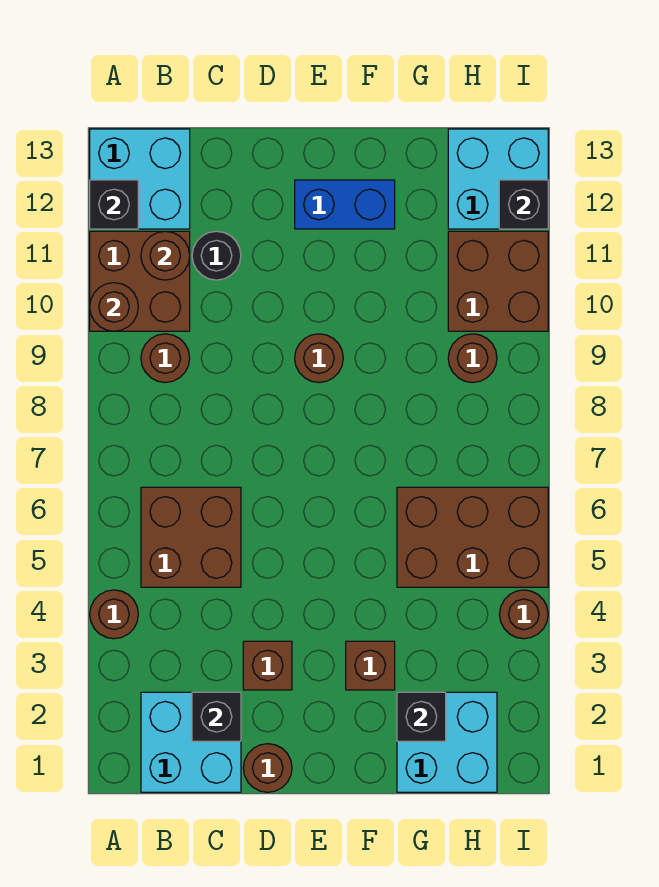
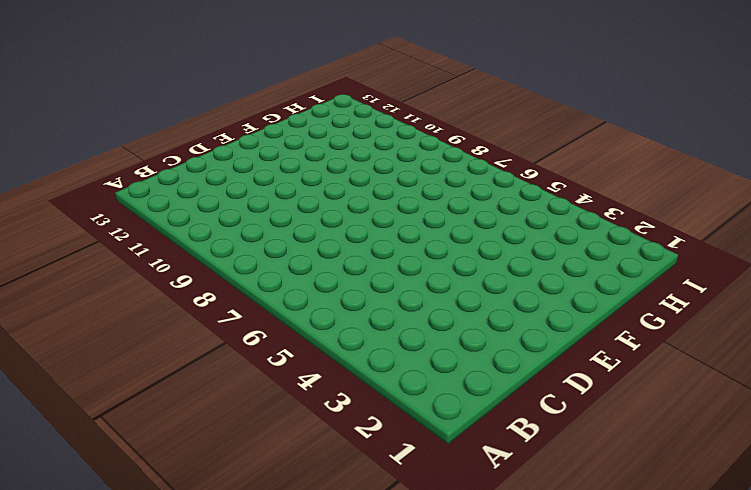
none -> brown 1x1 round brick [90,590,138,639]
none -> brown 2x2 brick [90,231,190,331]
none -> cyan 2x2 brick [90,129,190,229]

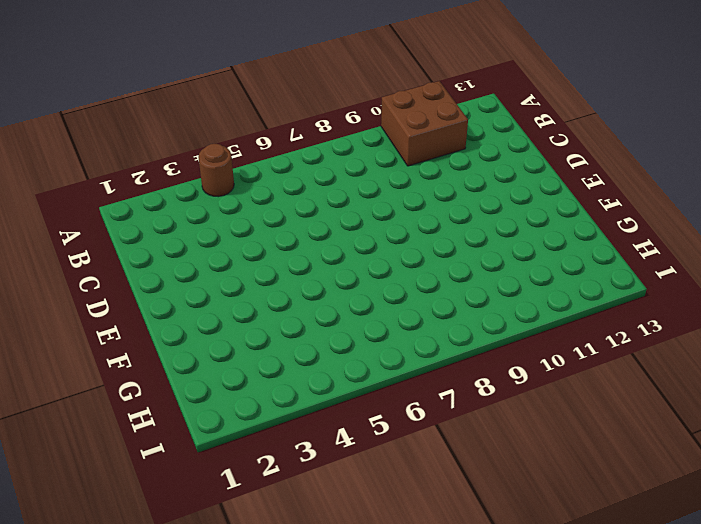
none -> cyan 2x2 brick [90,129,190,229]
none -> cyan 2x2 brick [141,692,241,792]
none -> brown 2x2 brick [141,487,241,587]

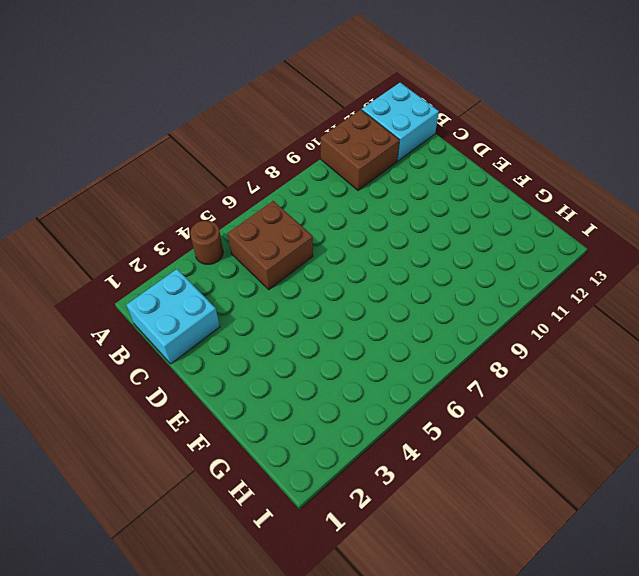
none -> brown 1x1 round brick [141,334,190,383]
none -> black 1x1 round brick [192,231,241,280]
none -> brown 1x1 round brick [243,744,292,792]

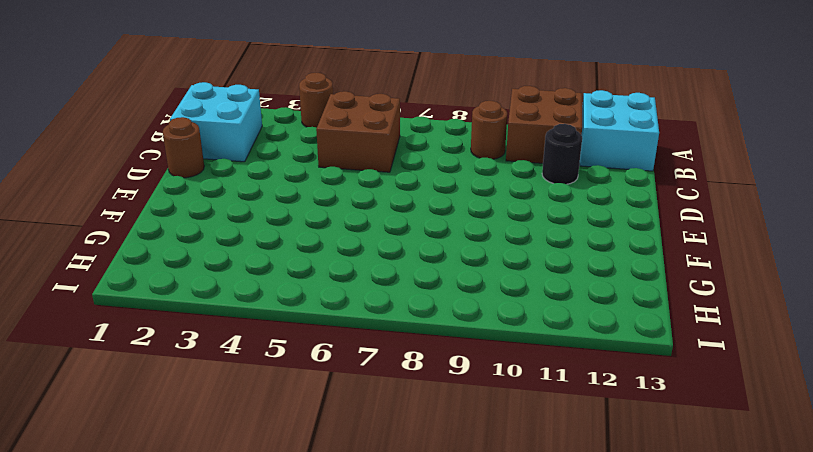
none -> brown 1x1 brick [243,641,292,690]
none -> brown 1x1 round brick [295,334,343,383]
none -> blue 1x2 brick [295,180,395,229]

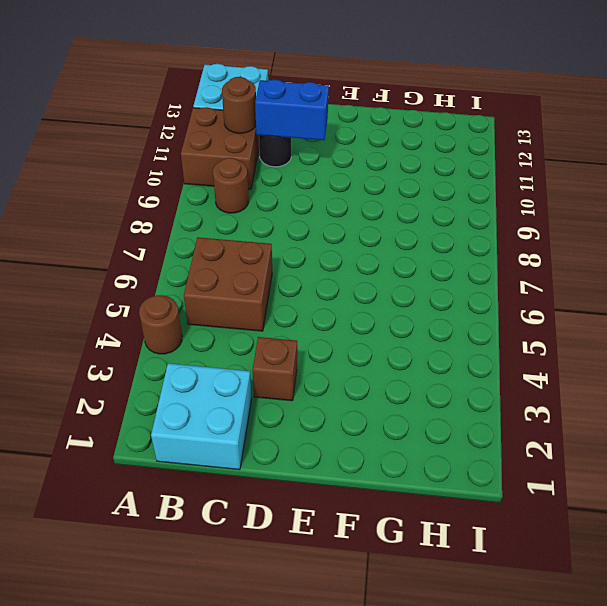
blue 1x2 brick [255,79,329,140] -> blue 1x2 brick moved to [295,180,395,229]
none -> brown 1x1 round brick [243,744,292,792]
none -> brown 1x1 round brick [295,334,343,383]
none -> brown 1x1 brick [346,641,395,690]

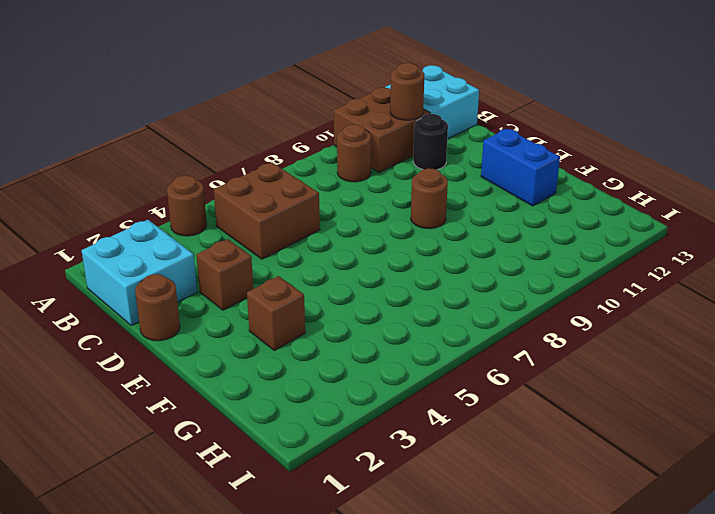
none -> cyan 2x2 brick [397,692,497,792]
none -> brown 2x3 brick [397,487,548,587]
none -> brown 1x1 round brick [448,334,497,383]

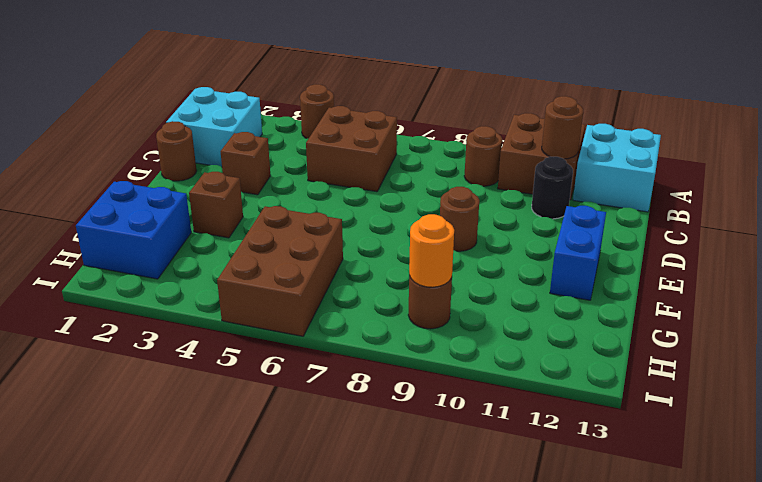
blue 2x2 brick [76,181,191,279] -> cyan 2x2 brick [397,692,497,792]
orange 1x1 round brick [409,214,454,287] -> none
none -> brown 2x2 brick [448,231,548,331]
none -> cyan 2x2 brick [448,129,548,229]
none -> brown 1x1 round brick [499,590,548,639]

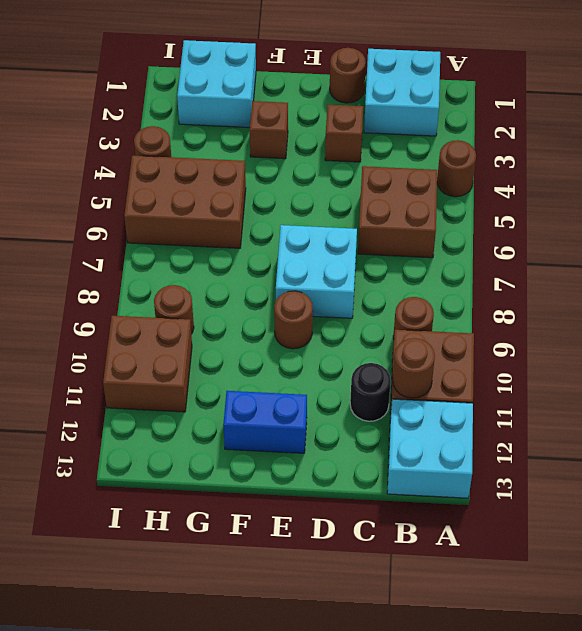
cyan 2x2 brick [276,225,357,318] -> cyan 2x2 brick moved to [448,129,548,229]
none -> brown 1x1 round brick [90,283,138,331]
none -> black 1x1 brick [90,180,138,229]
none -> black 1x1 brick [192,692,241,741]

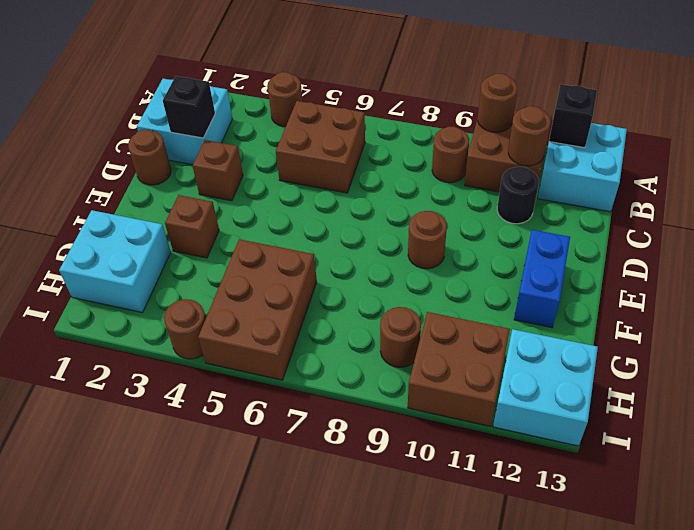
none -> black 1x1 brick [397,692,446,741]
none -> black 1x1 brick [499,180,548,229]

